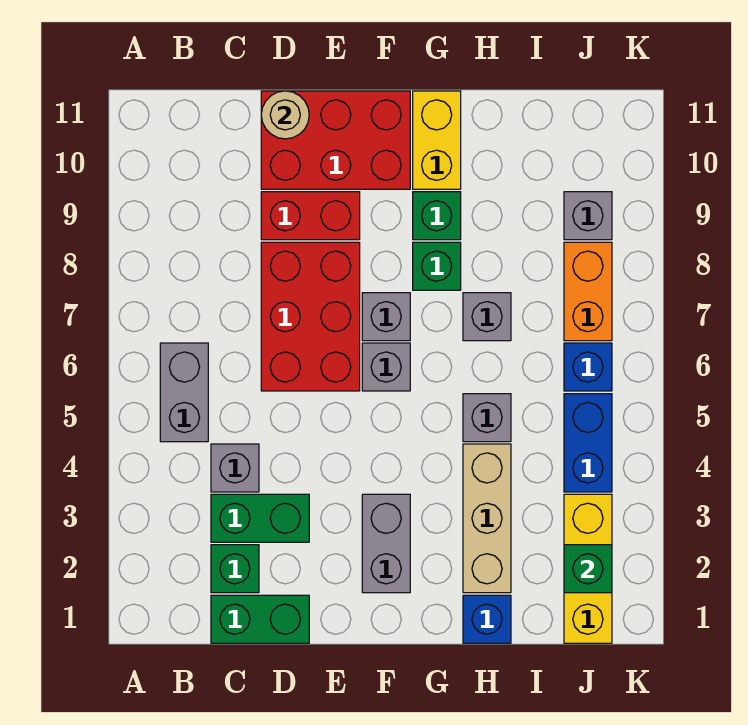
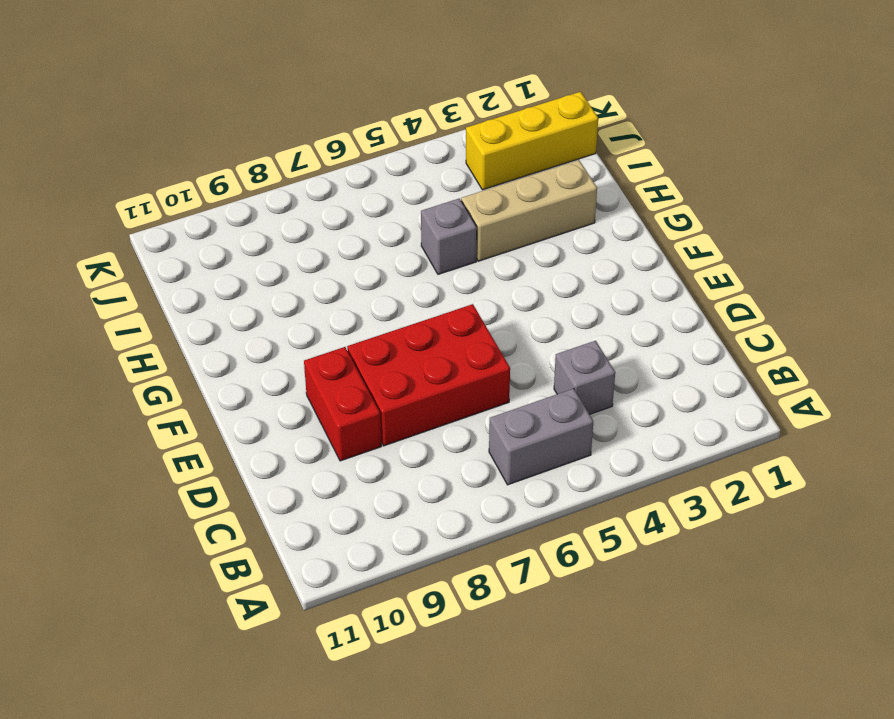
none -> green 1x2 brick [211,595,309,643]
none -> green 1x1 brick [211,545,259,593]
none -> green 1x2 brick [211,494,309,542]

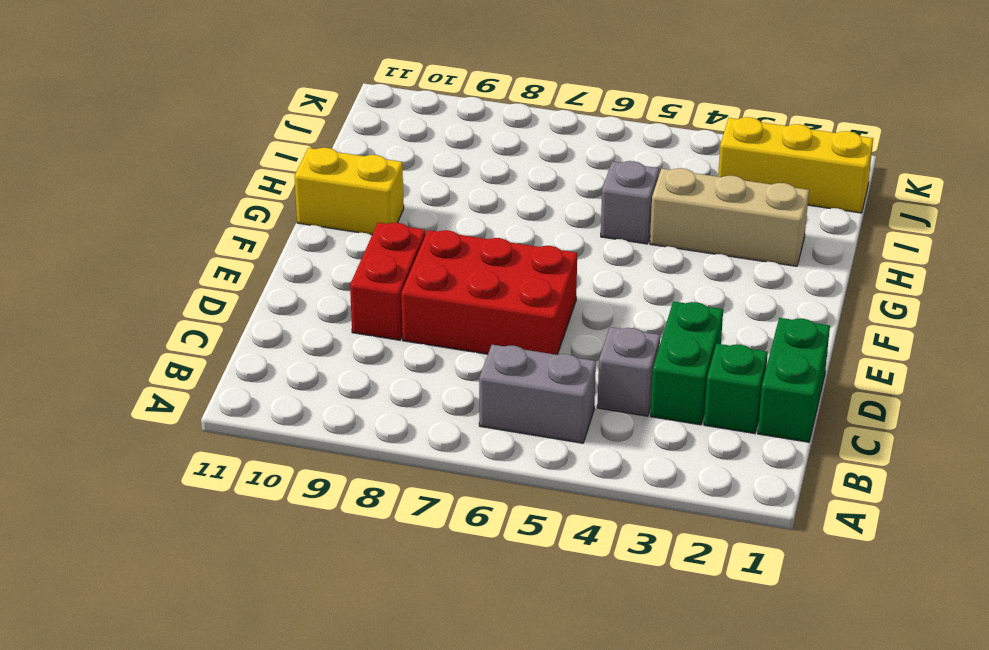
none -> red 2x3 brick [261,91,410,189]
none -> grey 1x2 brick [362,494,410,593]
none -> grey 1x1 brick [362,343,410,391]

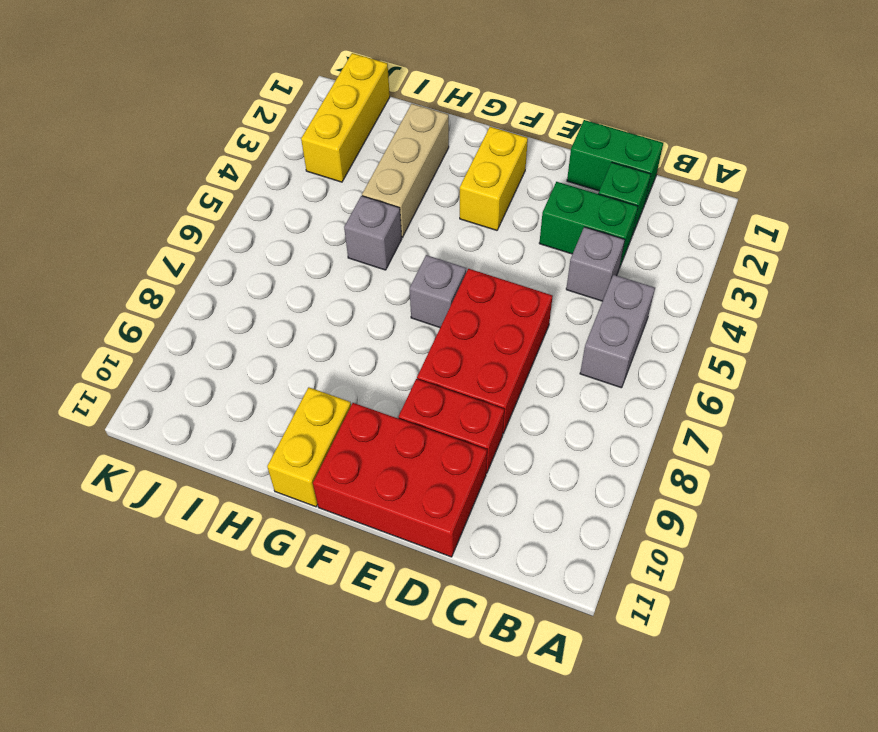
yellow 1x2 brick [460,127,528,230] -> grey 1x2 brick [362,494,410,593]
none -> grey 1x1 brick [362,293,410,341]
none -> green 1x1 brick [413,242,461,290]
none -> green 1x1 brick [413,192,461,240]

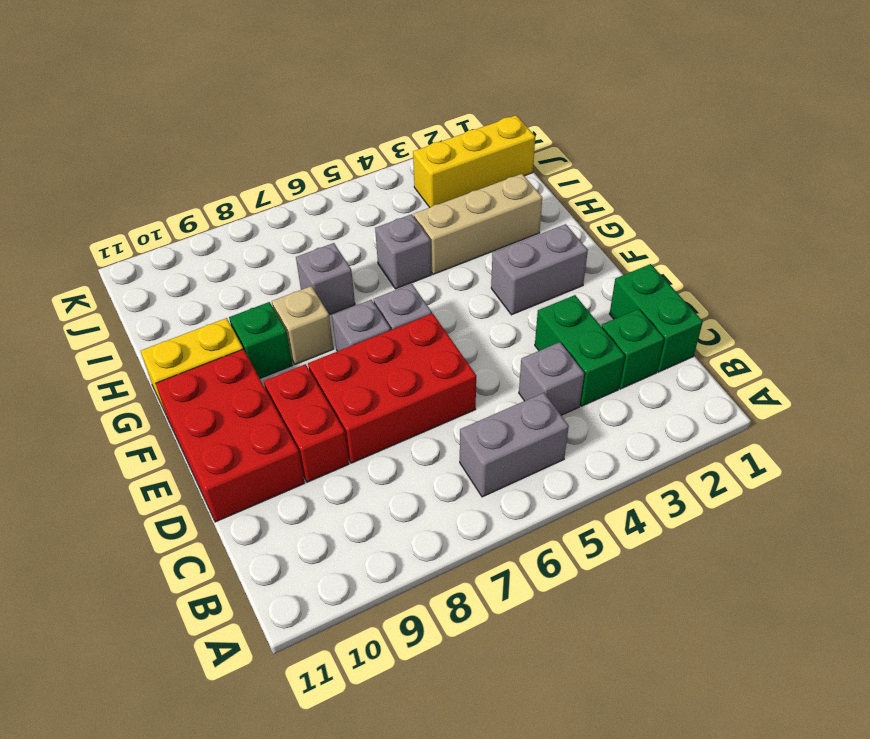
tan 1x1 brick [272,286,334,364] -> green 1x1 brick [413,242,461,290]
none -> blue 1x1 brick [463,595,511,643]
none -> blue 1x2 brick [564,394,612,492]
none -> blue 1x1 brick [564,343,612,391]

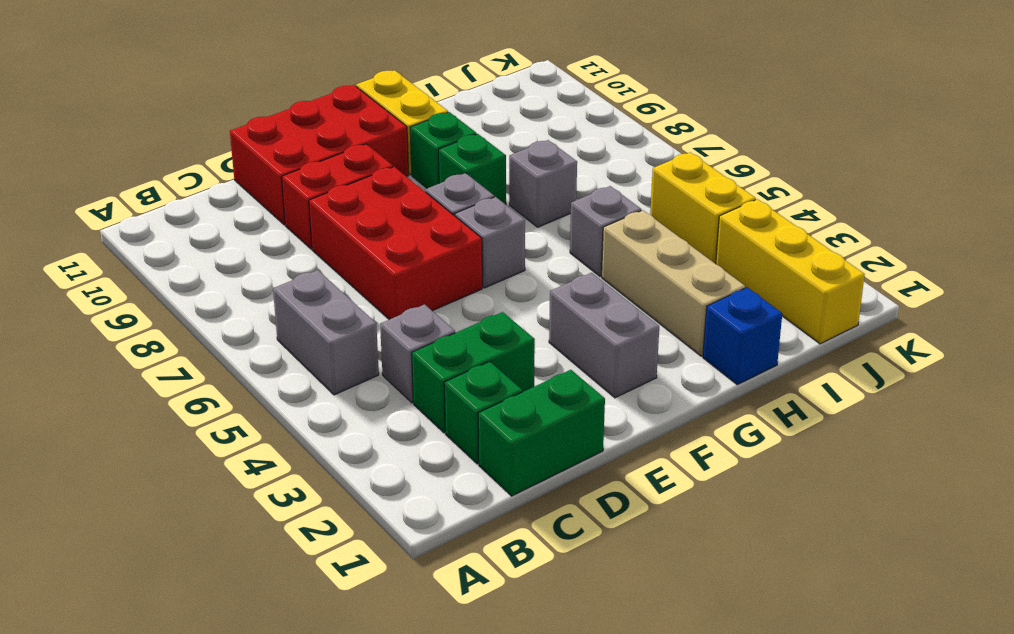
yellow 1x2 brick [650,152,756,264] -> blue 1x2 brick [564,394,612,492]
none -> blue 1x1 brick [564,343,612,391]
none -> orange 1x2 brick [564,242,612,341]
none -> grey 1x1 brick [564,192,612,240]

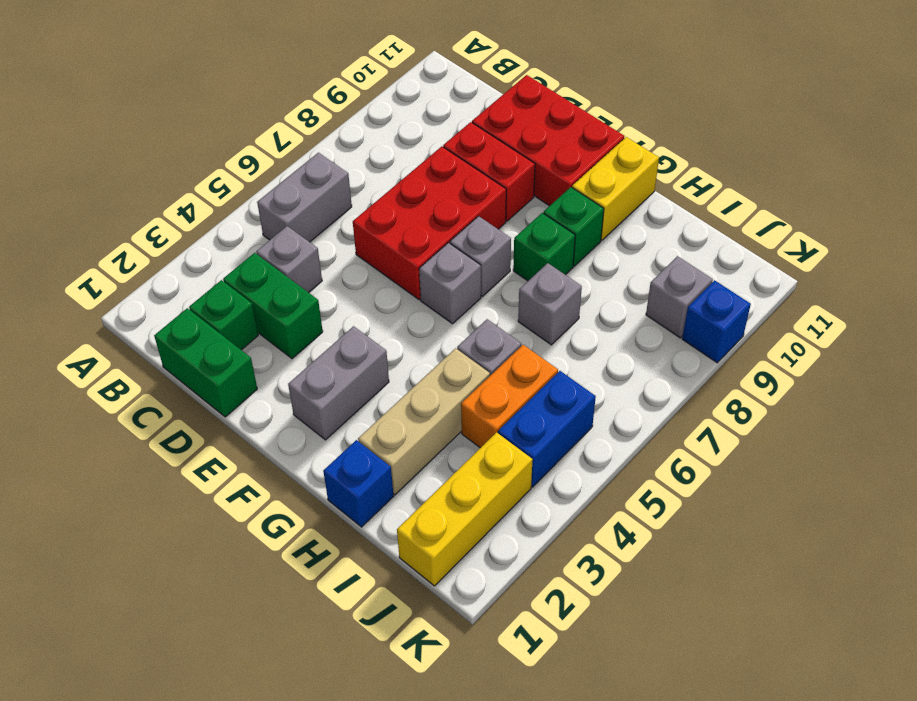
orange 1x2 brick [461,345,558,448] -> orange 1x2 brick moved to [564,242,612,341]
blue 1x1 brick [682,280,751,363] -> blue 1x1 brick moved to [564,343,612,391]
none -> tan 1x1 round brick [261,91,309,139]
none -> green 1x1 brick [564,545,612,593]

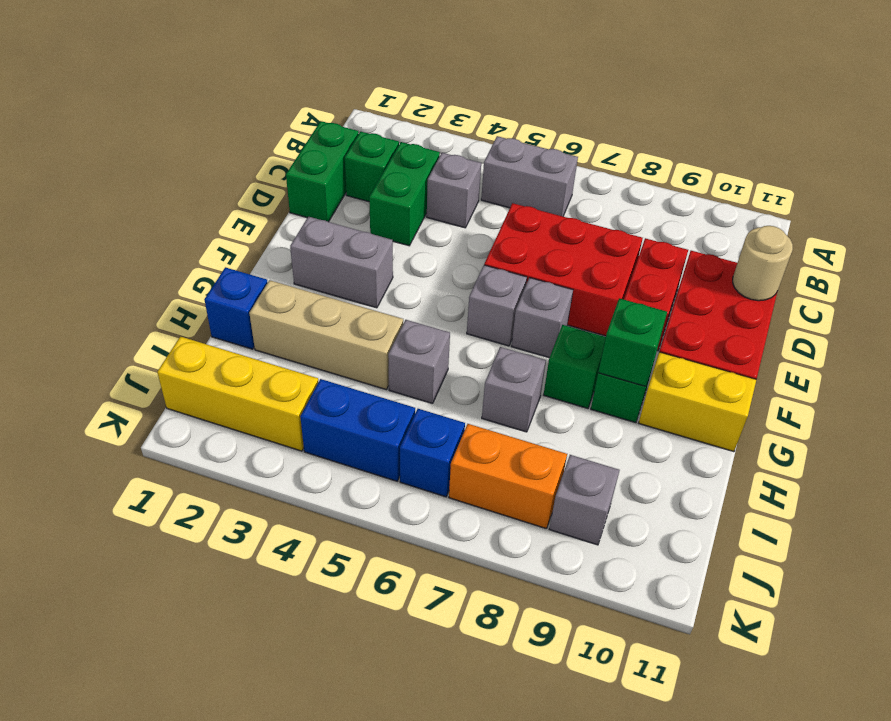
green 1x1 brick [598,298,667,386] -> green 1x1 brick moved to [564,545,612,593]

